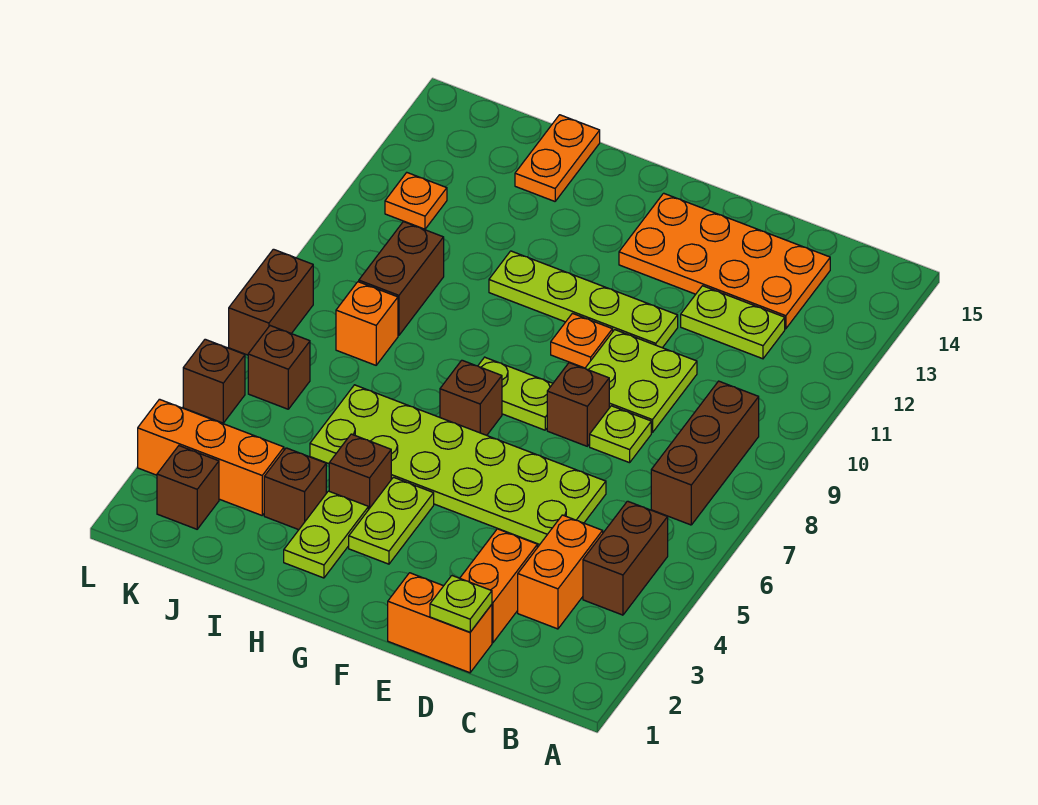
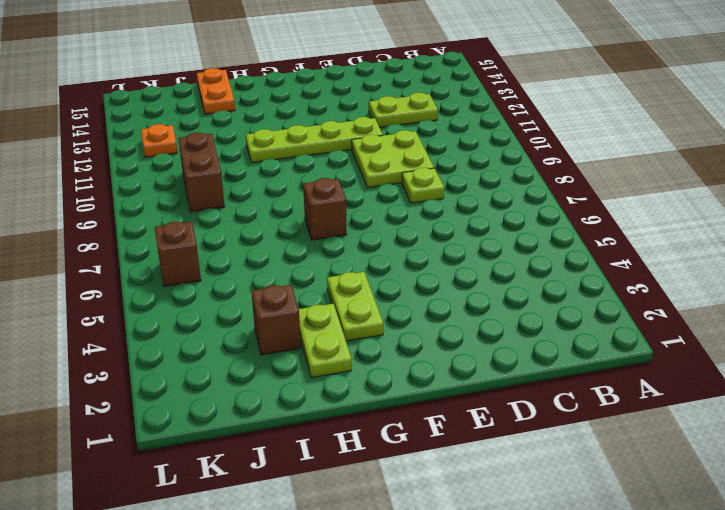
none -> brown 1x2 brick [583,501,668,615]
none -> brown 1x3 brick [651,381,759,525]
none -> orange 1x2 brick [518,515,603,629]

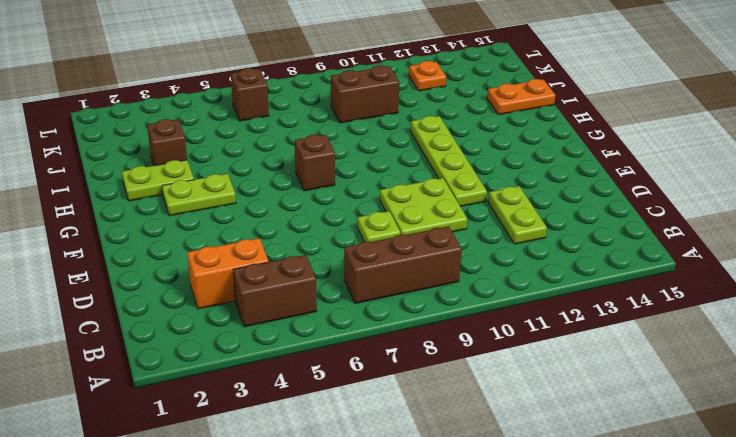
none -> orange 2x4 plate [619,193,830,329]
none -> orange 1x2 brick [388,573,492,673]
none -> orange 1x2 brick [460,529,537,643]

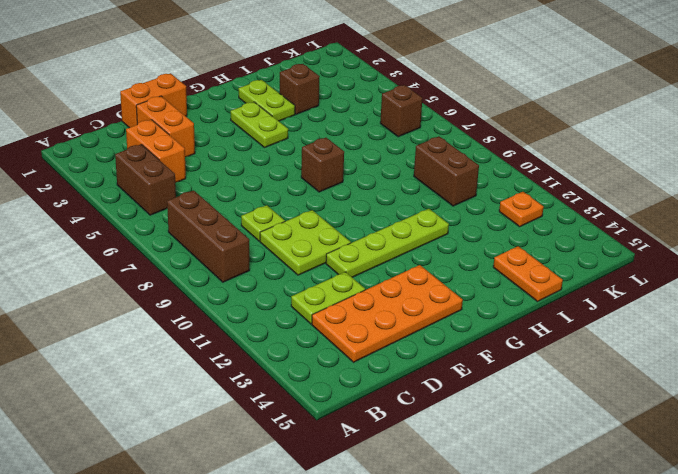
none -> lime 2x6 plate [310,385,606,544]
none -> brown 1x1 brick [547,363,609,446]
none -> lime 1x2 plate [478,357,553,430]

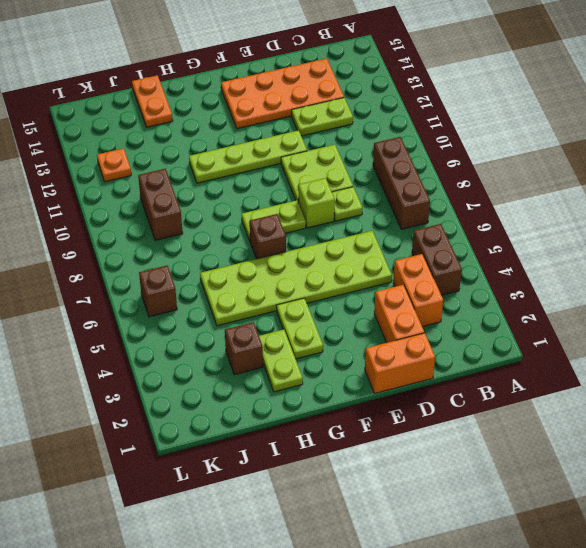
lime 1x1 brick [299,178,335,228] -> brown 1x1 brick [547,363,609,446]
none -> orange 1x1 plate [551,313,613,368]
none -> brown 1x1 brick [329,434,391,510]
none -> orange 1x3 brick [138,399,284,515]

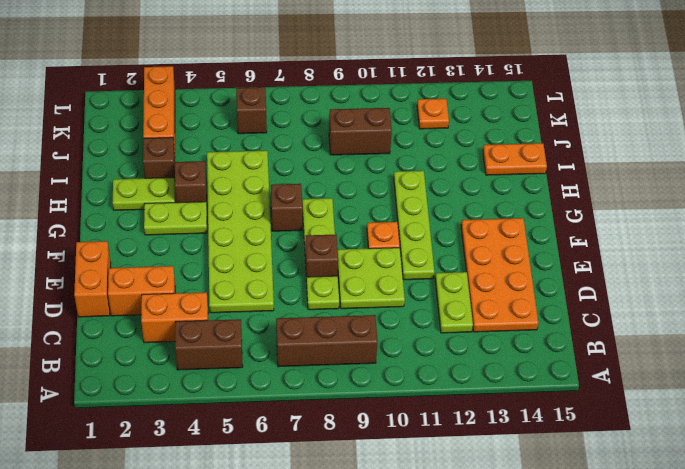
none -> orange 1x1 brick [336,282,398,365]
none -> brown 1x1 brick [157,446,219,529]
none -> brown 1x1 brick [183,339,245,423]

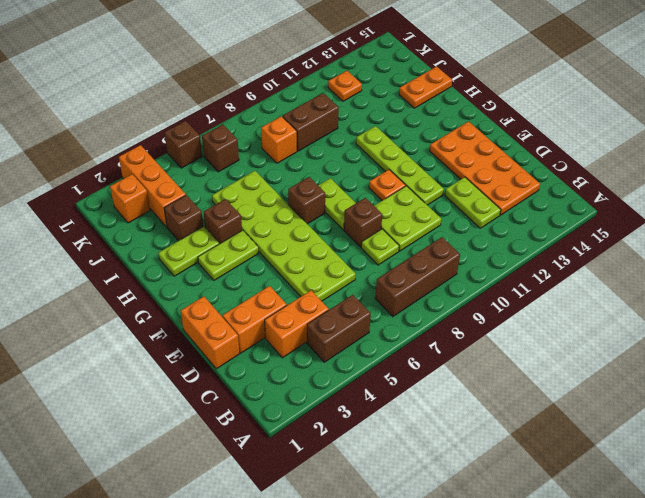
orange 1x1 brick [110,174,150,223] -> brown 1x1 brick [157,446,219,529]
none -> brown 1x2 brick [229,249,313,355]
none -> lime 1x1 plate [430,576,492,632]

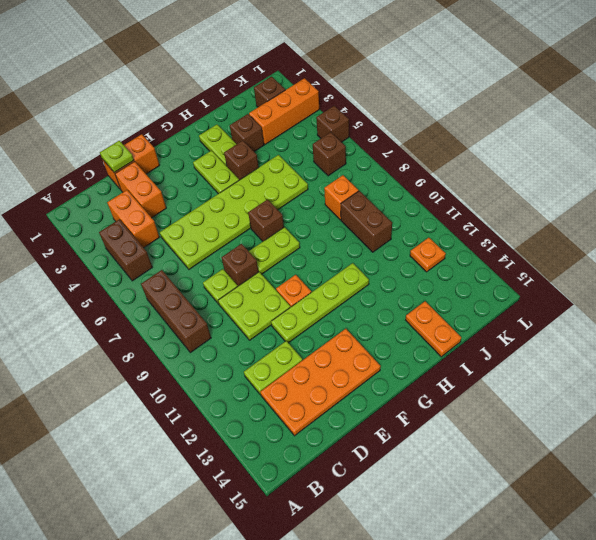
none -> brown 1x2 brick [229,249,313,355]

